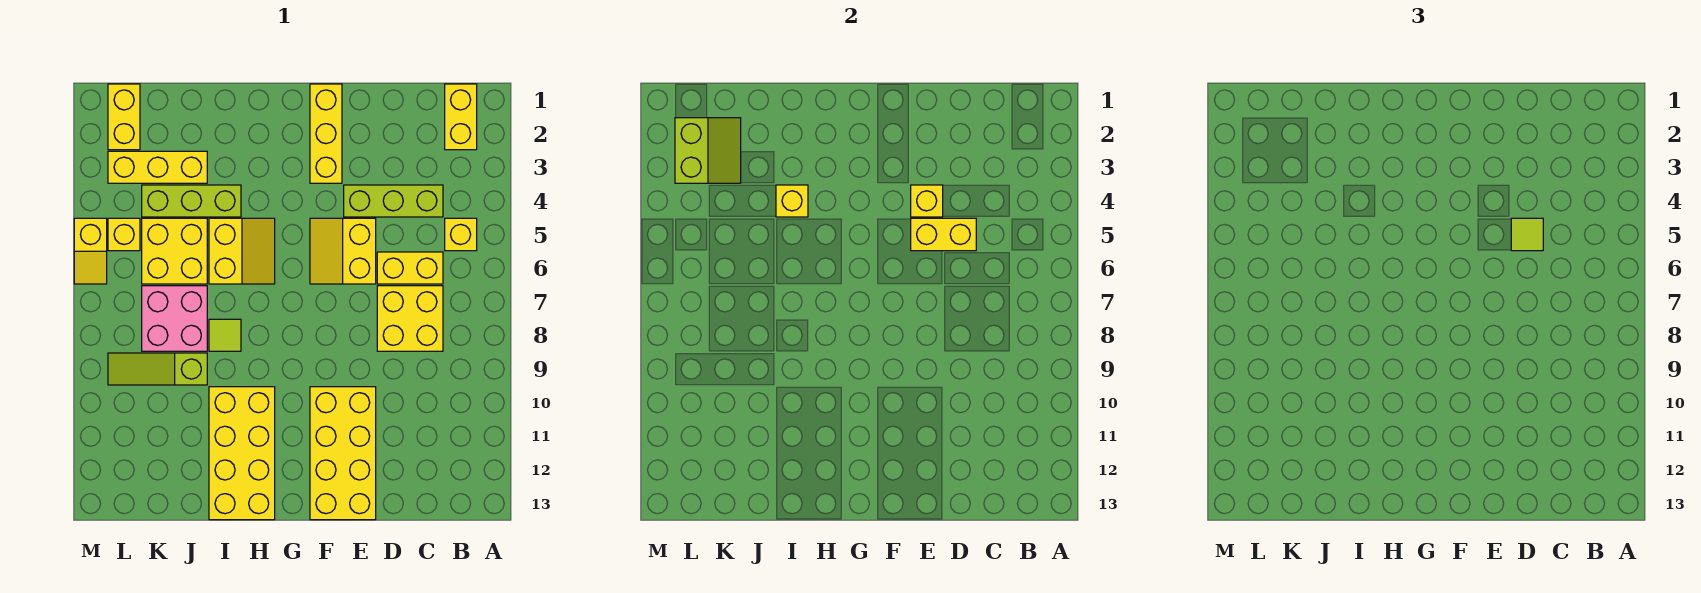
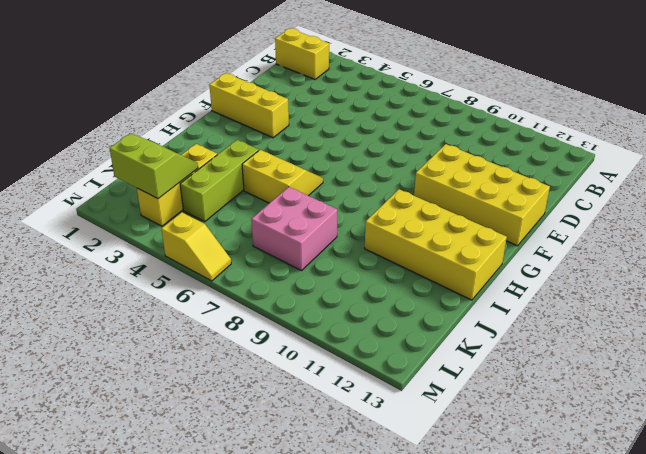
none -> yellow 1x1 brick [445,218,477,251]
none -> lime 1x3 brick [344,185,443,217]
none -> yellow 1x2 brick [377,252,443,284]

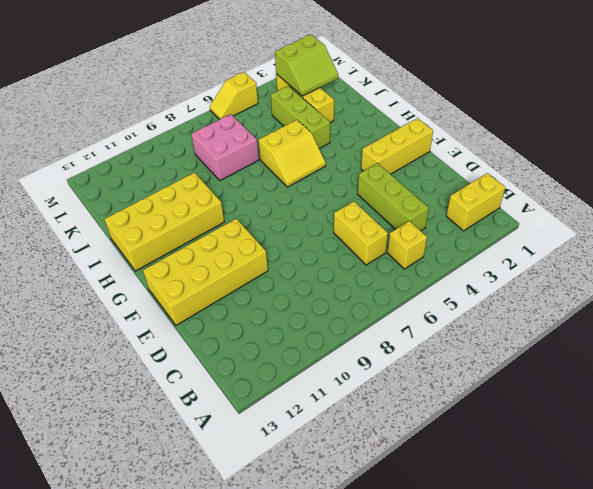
none -> yellow 2x2 brick [377,286,443,351]
none -> yellow 2x2 slope [310,218,376,284]
none -> lime 1x1 tile [209,319,241,351]

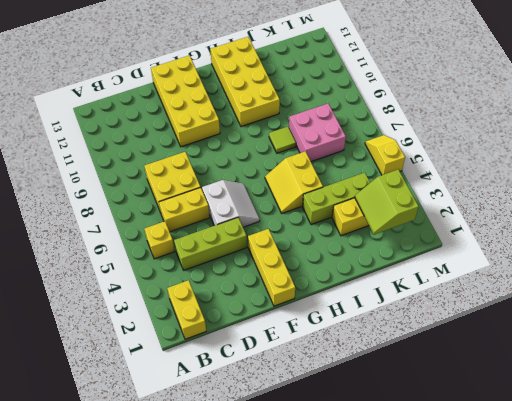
white 2x2 slope [202,180,260,227] -> yellow 2x2 slope [310,218,376,284]
none -> yellow 2x2 brick [142,218,207,284]
none -> lime 1x3 slope [108,353,207,385]
none -> yellow 1x2 brick [108,84,140,150]

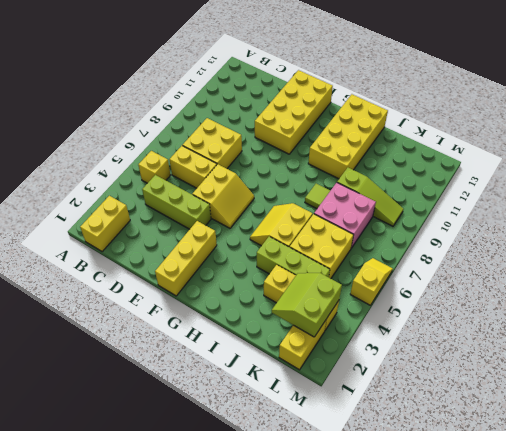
none -> yellow 1x1 brick [108,218,140,251]
none -> yellow 1x2 brick [911,218,976,251]
none -> yellow 1x1 brick [911,185,943,217]

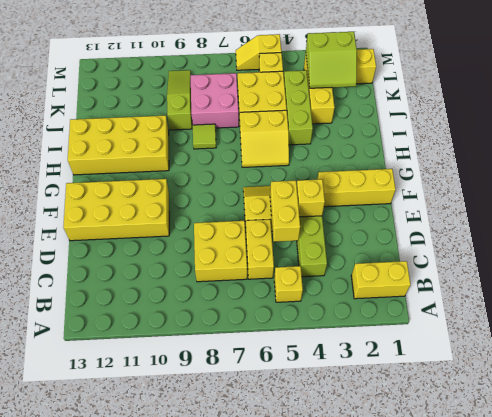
none -> yellow 1x1 brick [776,185,808,217]
none -> lime 1x1 tile [1511,218,1543,251]

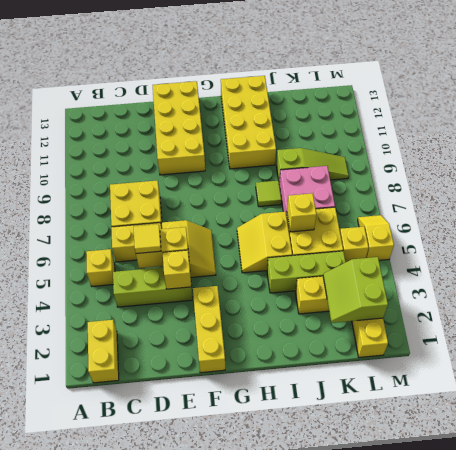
yellow 1x1 tile [134,224,161,253] -> lime 1x1 tile [1511,218,1543,251]
yellow 1x1 brick [287,193,316,232] -> yellow 1x1 brick moved to [776,185,808,217]

